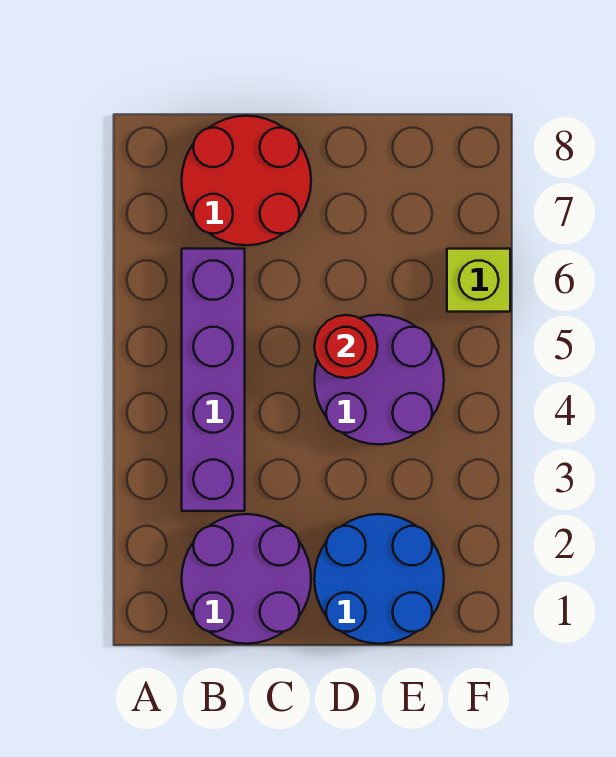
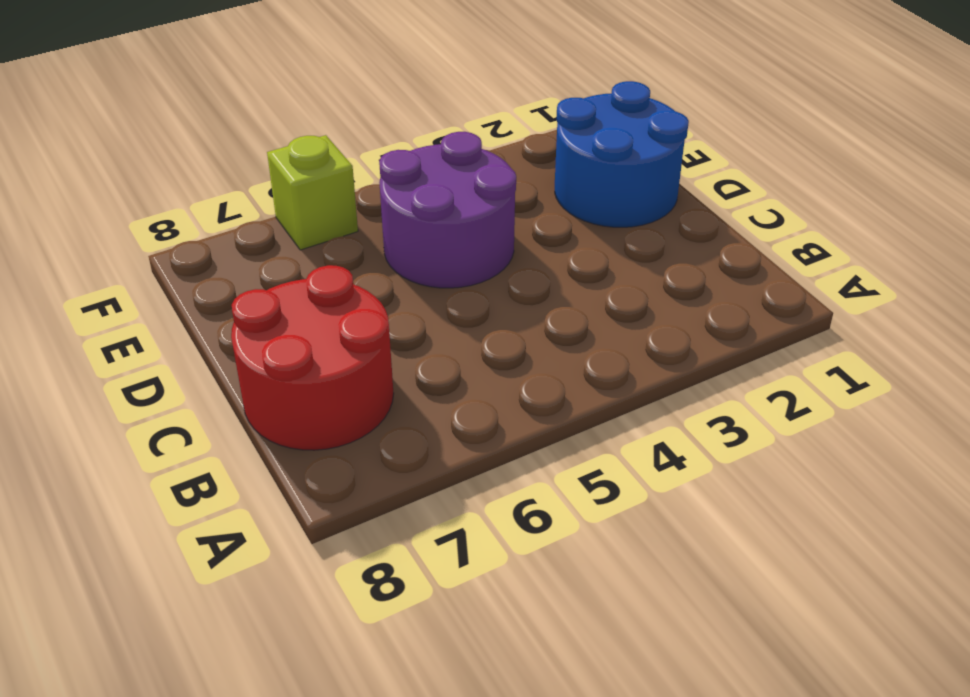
none -> purple 2x2 round brick [182,514,311,644]
none -> purple 1x4 brick [182,249,245,511]

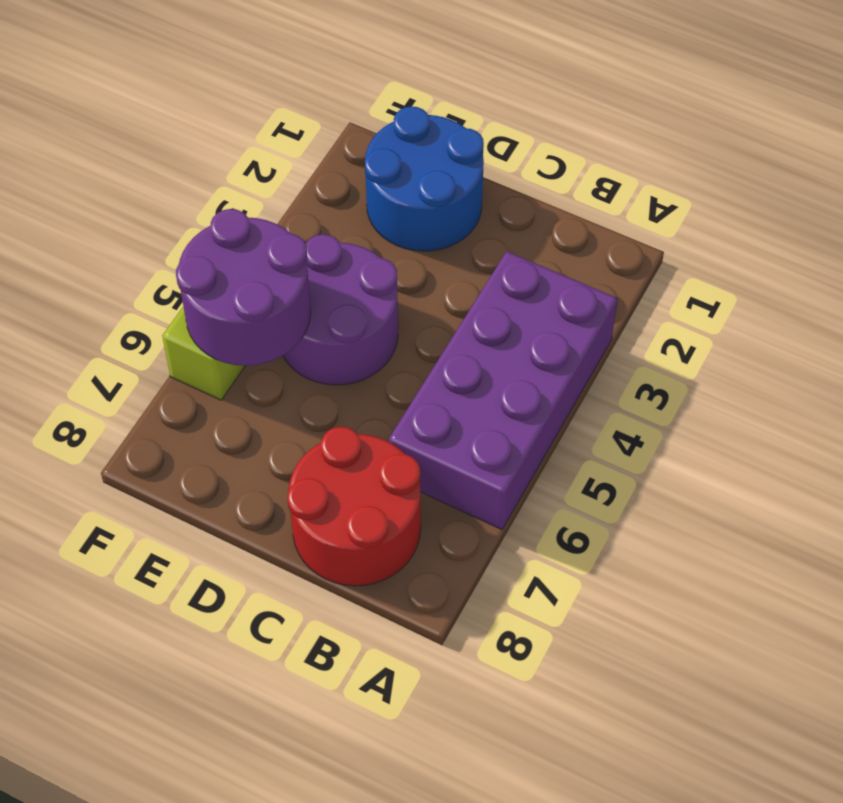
purple 2x4 brick [389,251,618,530] -> purple 1x4 brick [182,249,245,511]
purple 2x2 round brick [176,209,311,366] -> purple 2x2 round brick moved to [182,514,311,644]
none -> red 1x1 round brick [314,315,378,378]

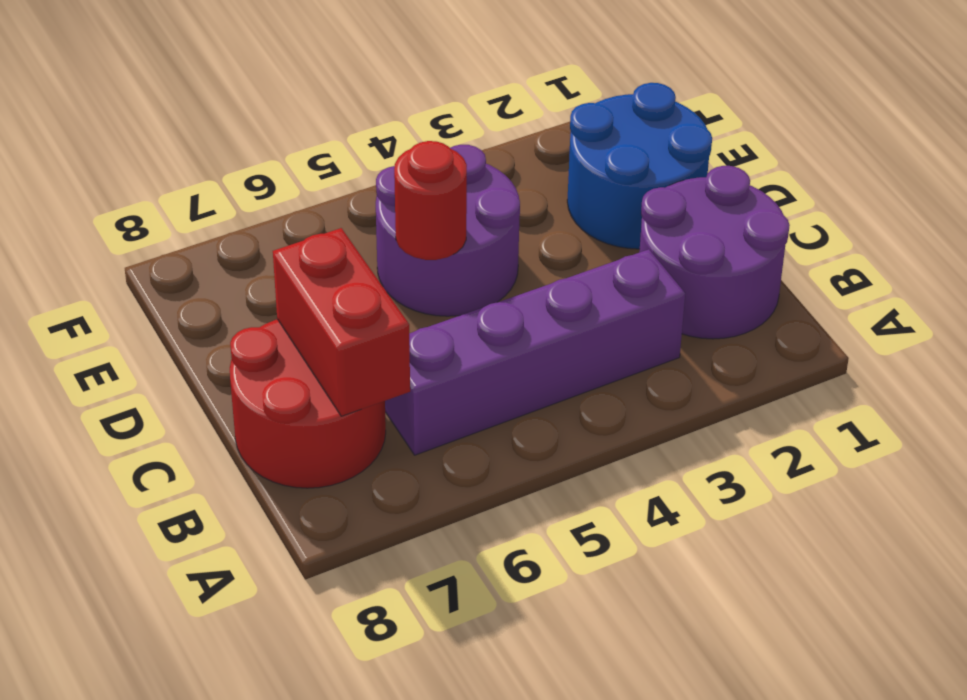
red 1x2 brick [273,228,410,416] -> none
none -> lime 1x1 brick [447,249,510,312]

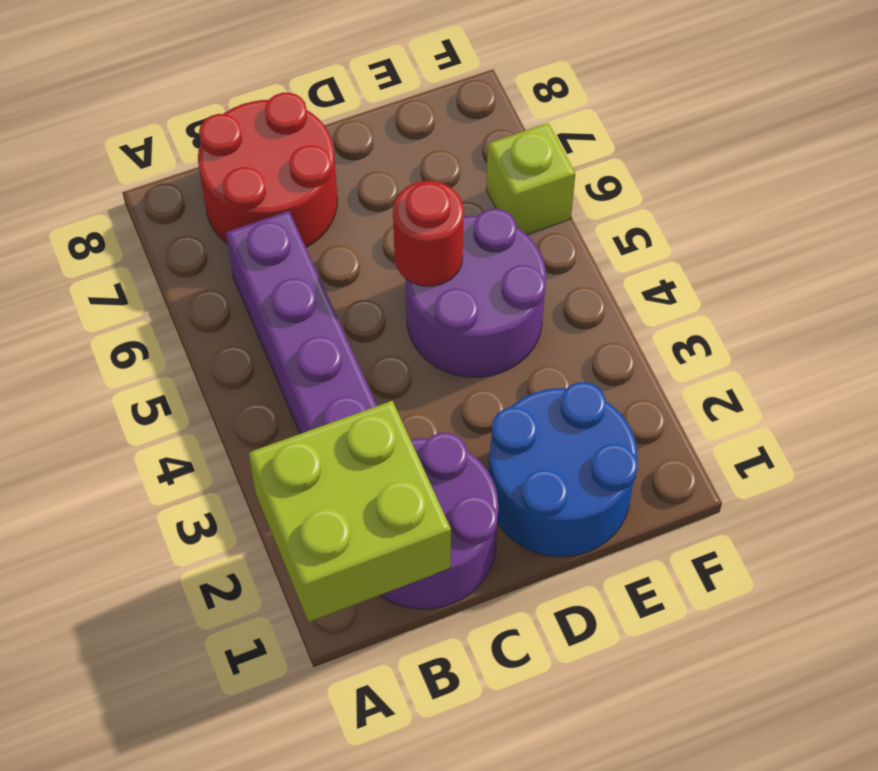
lime 2x2 brick [249,401,451,622] -> none

